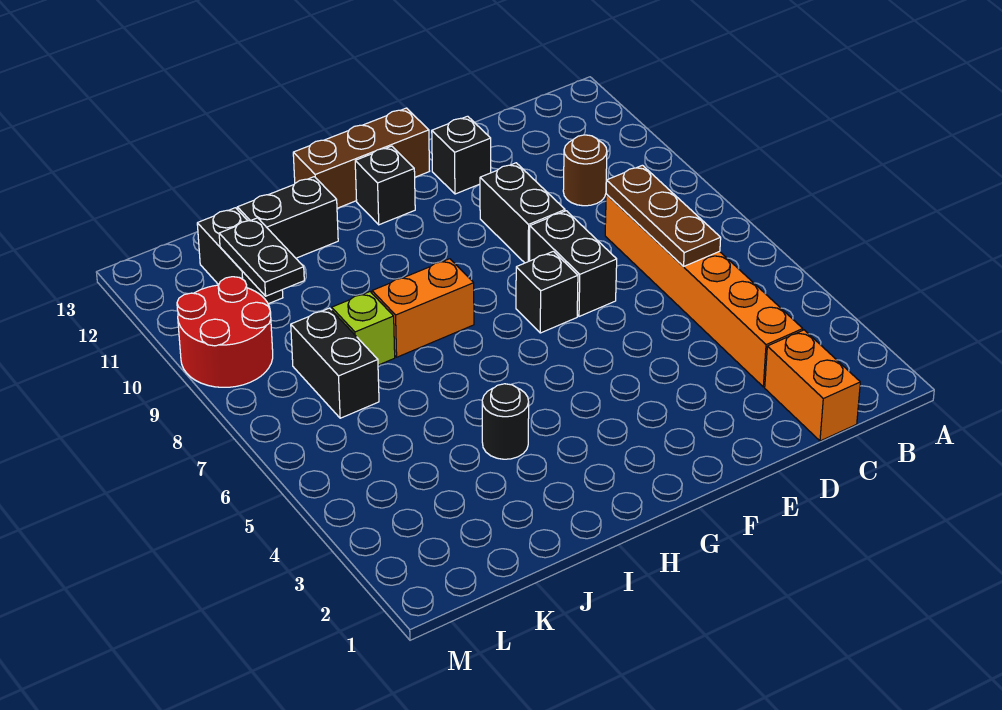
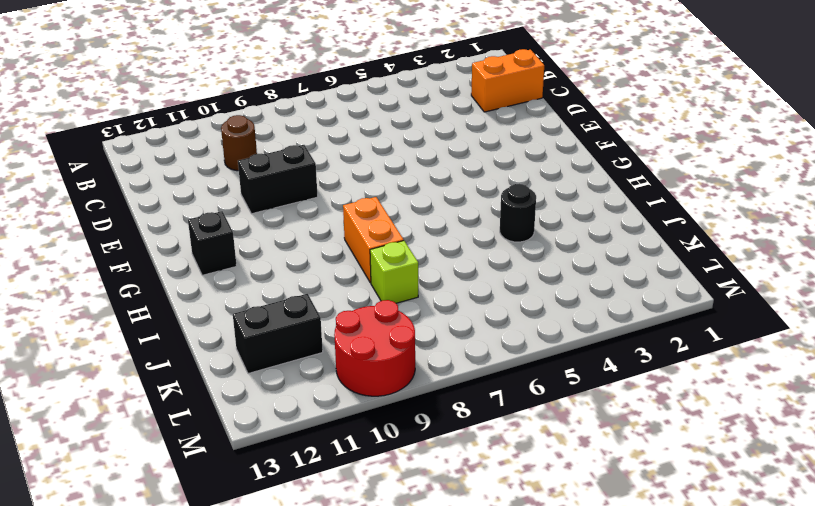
none -> orange 1x6 brick [605,194,803,387]
none -> black 1x2 brick [530,211,617,316]
none -> black 1x1 brick [432,116,491,194]

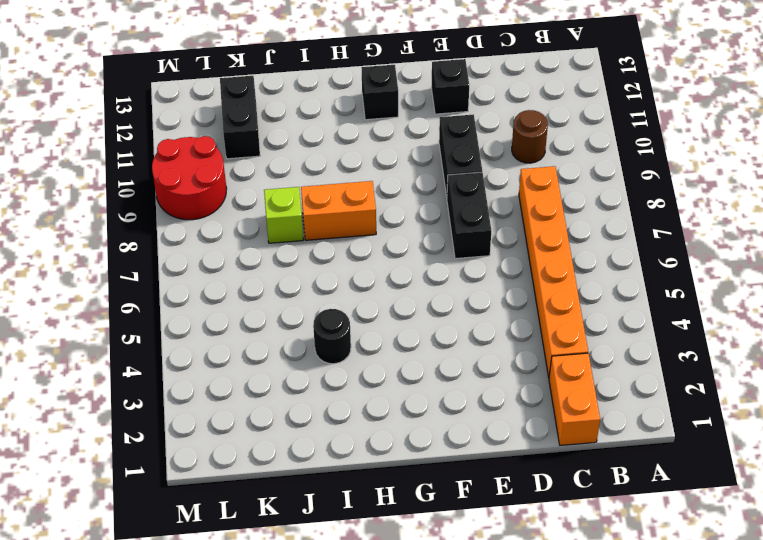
none -> black 1x1 brick [516,251,578,333]
none -> brown 1x3 brick [293,108,429,208]
none -> black 1x2 brick [237,177,338,258]

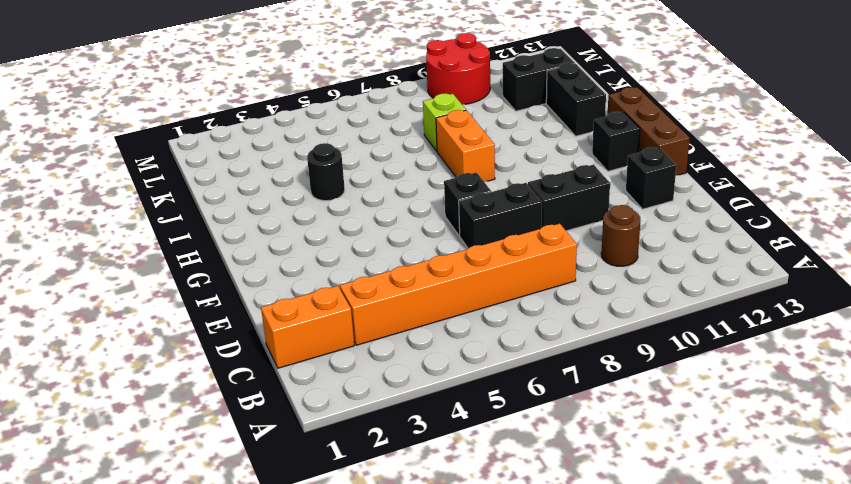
none -> black 1x2 brick [291,308,379,418]
none -> brown 1x3 plate [606,165,721,267]
none -> black 1x2 plate [219,218,304,296]

